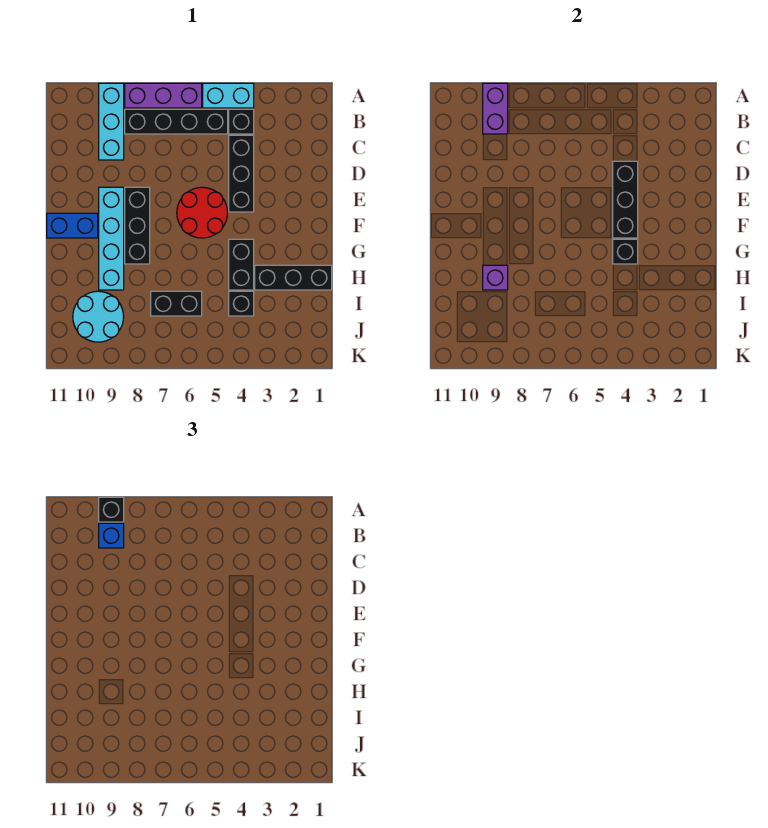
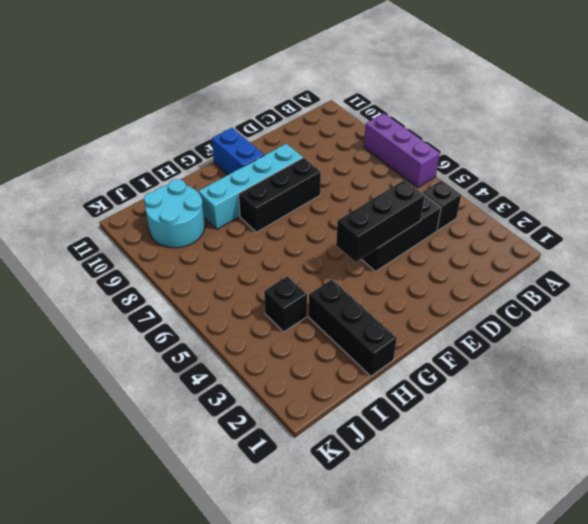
none -> cyan 1x2 brick [203,83,254,108]
none -> cyan 1x3 brick [99,83,124,160]
none -> black 1x4 brick [125,109,228,134]

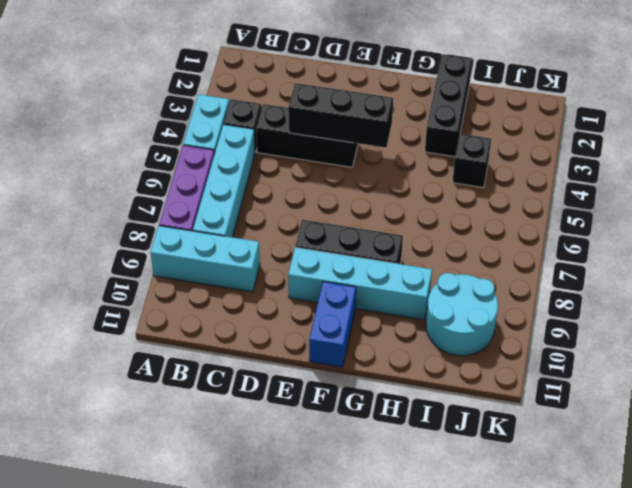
cyan 1x4 brick [193,124,255,237] -> black 1x4 brick [125,109,228,134]
none -> red 2x2 round brick [177,187,228,238]
none -> black 1x2 brick [229,239,254,290]
none -> black 1x2 brick [151,291,202,316]

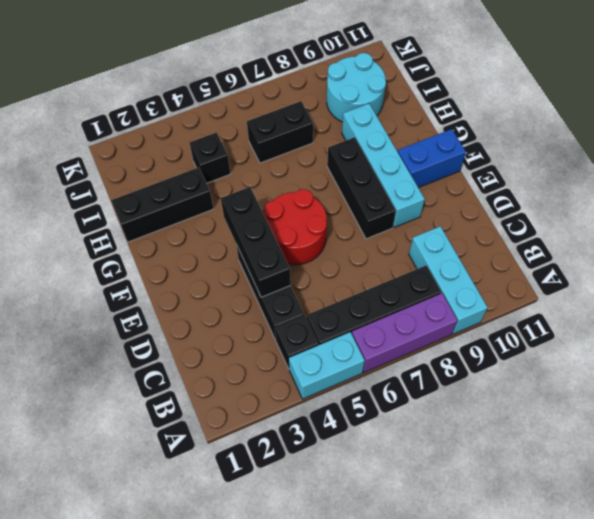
none -> black 1x2 brick [229,239,254,290]
none -> purple 1x2 brick [483,83,508,134]
none -> black 1x1 brick [613,239,638,264]

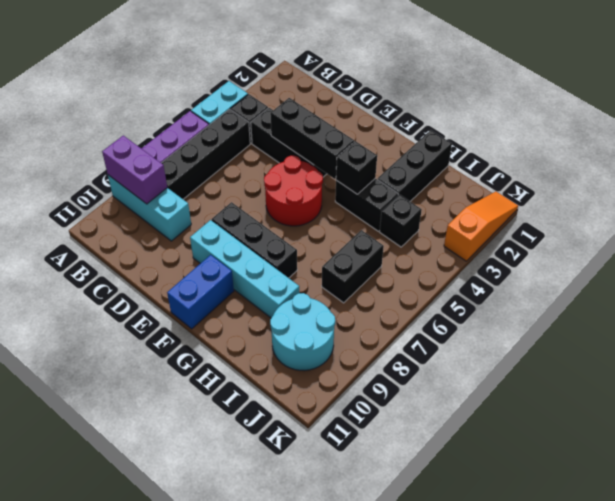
orange 1x3 slope [444,192,518,261] -> none
none -> purple 1x1 brick [483,265,508,290]
none -> black 1x1 brick [99,497,124,522]
none -> blue 1x1 brick [99,523,124,548]

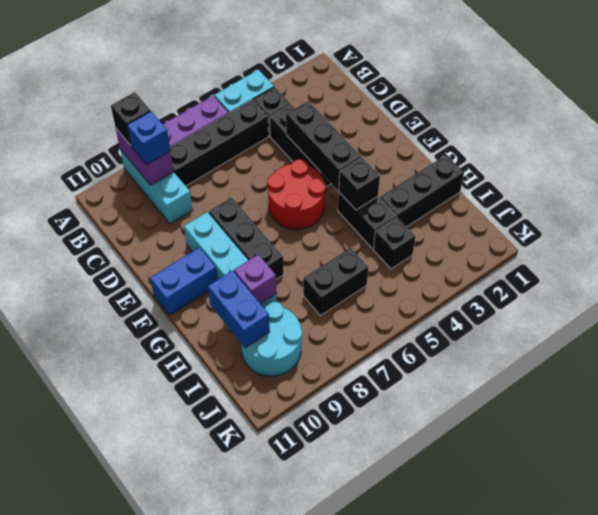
blue 1x2 brick [208,271,270,348] -> none

